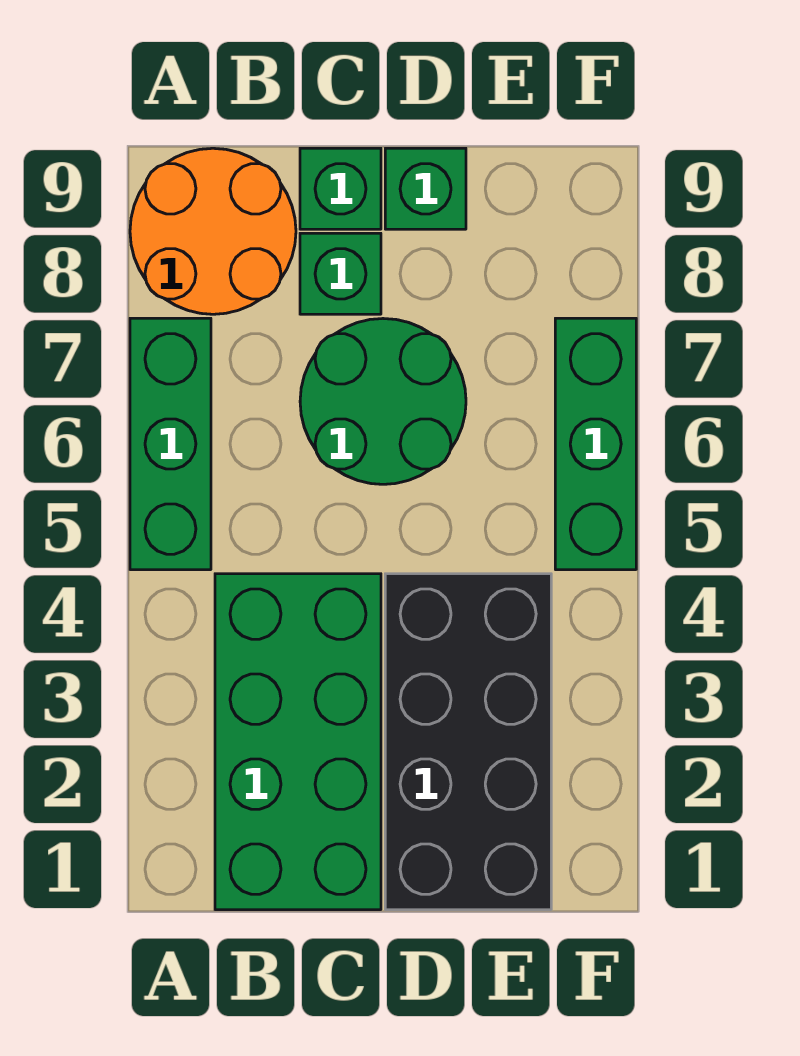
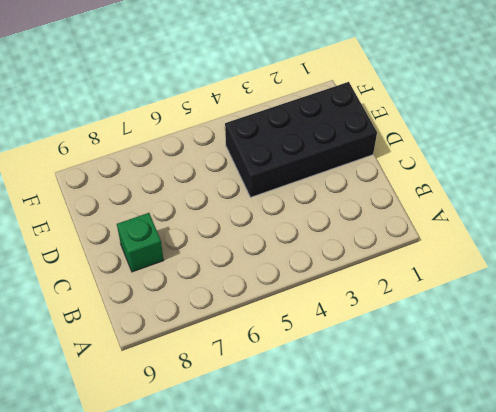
none -> green 1x3 brick [130,318,211,570]
none -> orange 2x2 round brick [130,148,296,314]

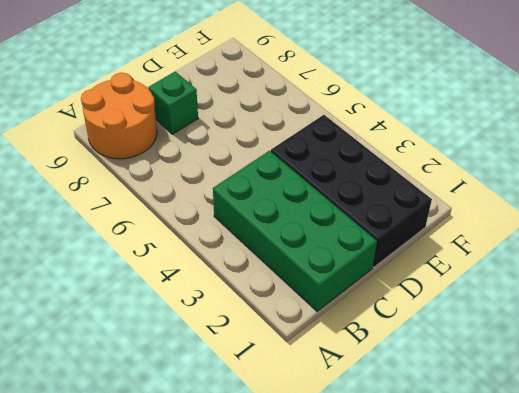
none -> green 1x3 brick [130,318,211,570]
none -> green 2x2 round brick [300,319,466,484]

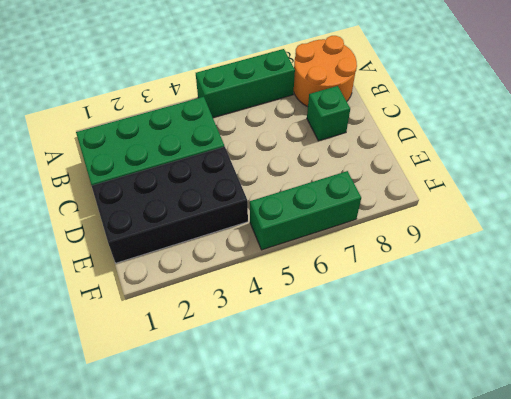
none -> green 2x2 round brick [300,319,466,484]
none -> green 1x1 brick [300,148,381,229]

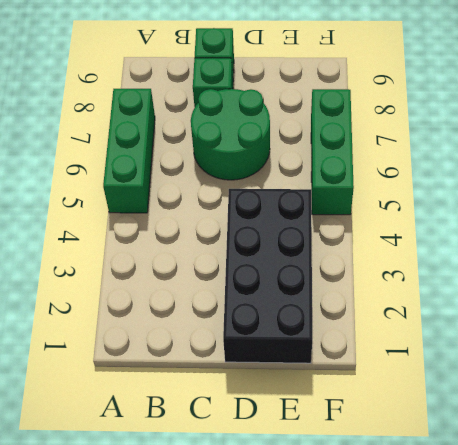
none -> orange 2x2 round brick [130,148,296,314]
none -> green 2x4 brick [215,574,381,910]

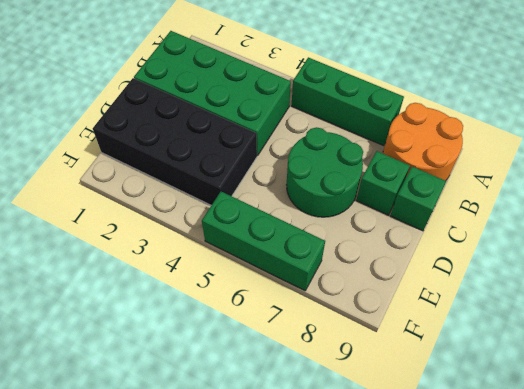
none -> green 1x1 brick [385,148,466,229]

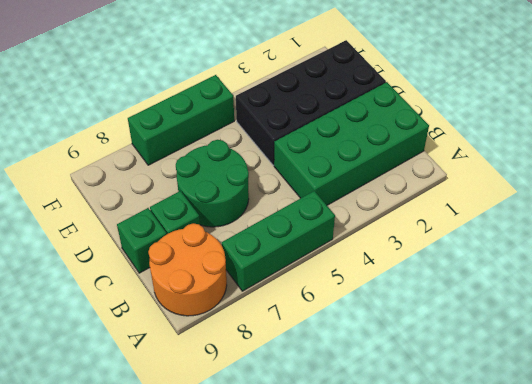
none -> green 1x1 brick [385,148,466,229]

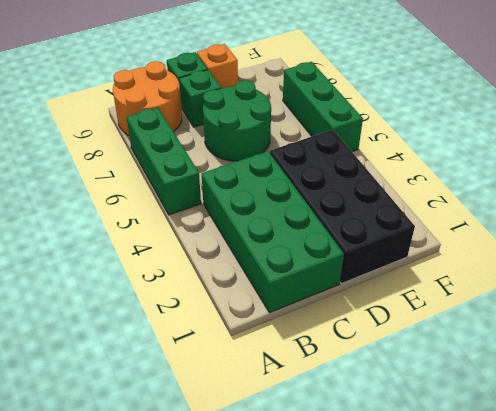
orange 1x1 brick [197,44,238,88] -> green 1x1 brick [385,148,466,229]

